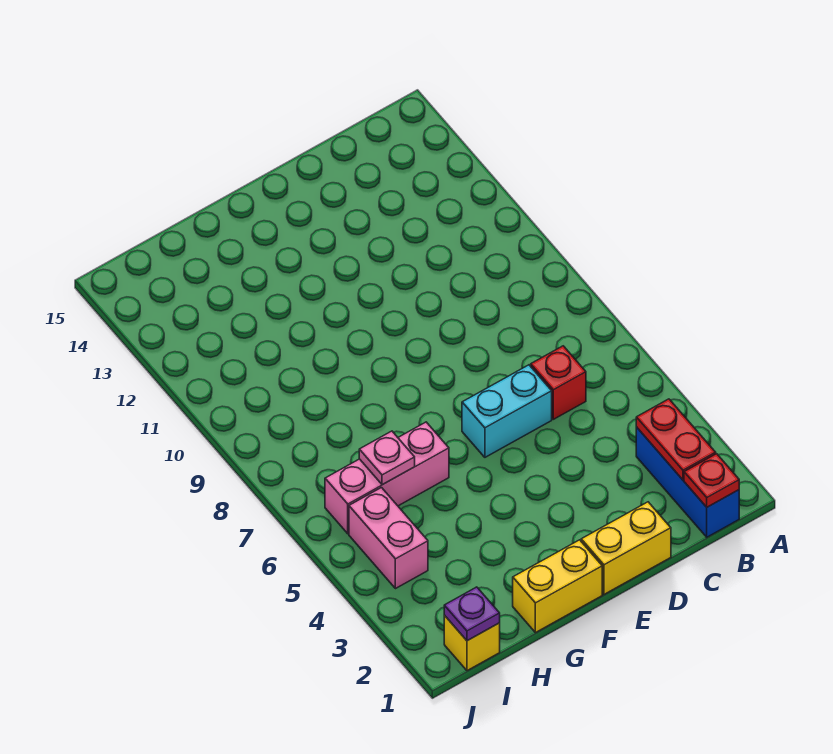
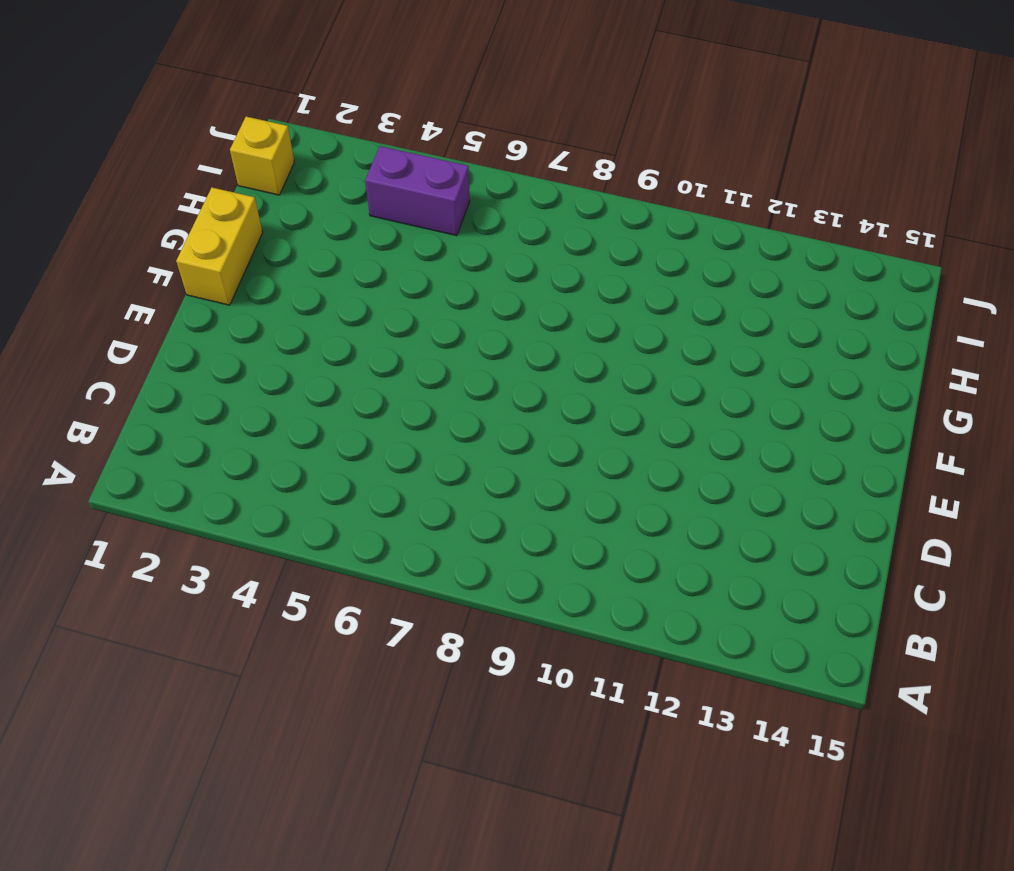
purple 1x2 brick [365,146,470,236] -> pink 1x2 brick [349,488,428,589]
none -> blue 1x3 brick [636,427,739,537]
none -> red 1x1 brick [531,346,586,419]
none -> yellow 1x2 brick [581,502,671,594]

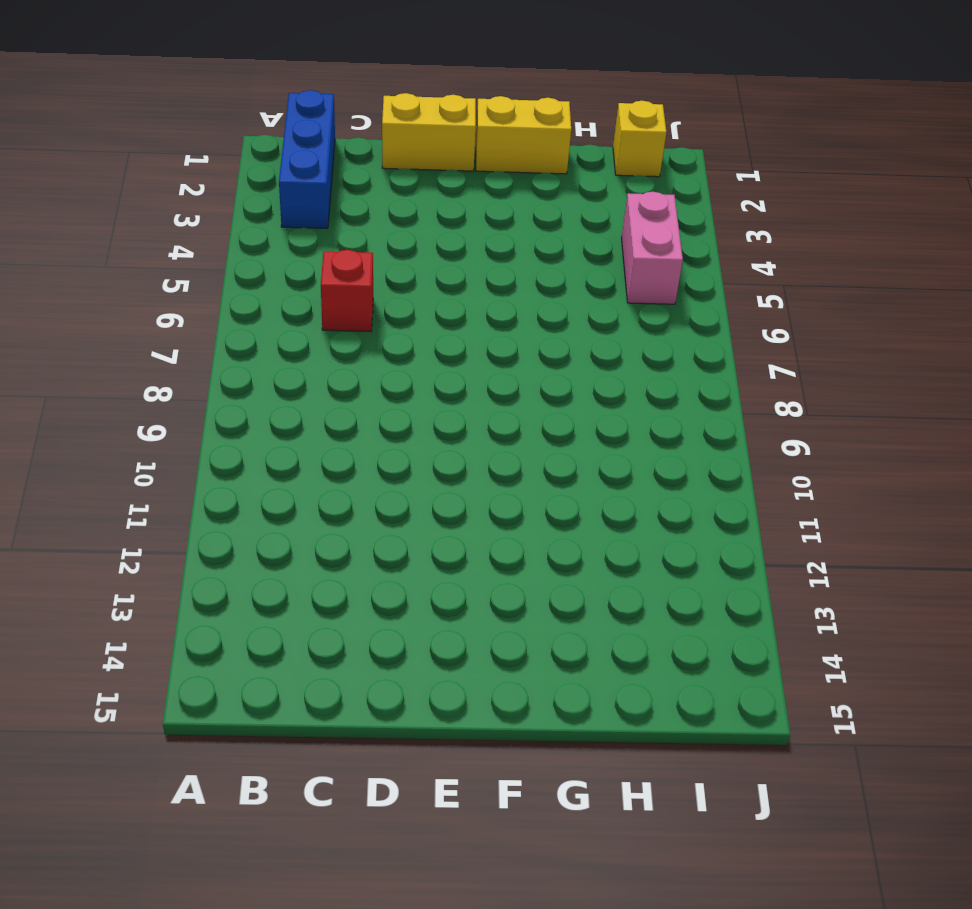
none -> cyan 1x2 brick [462,365,552,457]
none -> pink 1x3 brick [325,422,449,534]
none -> red 1x1 plate [684,454,739,507]

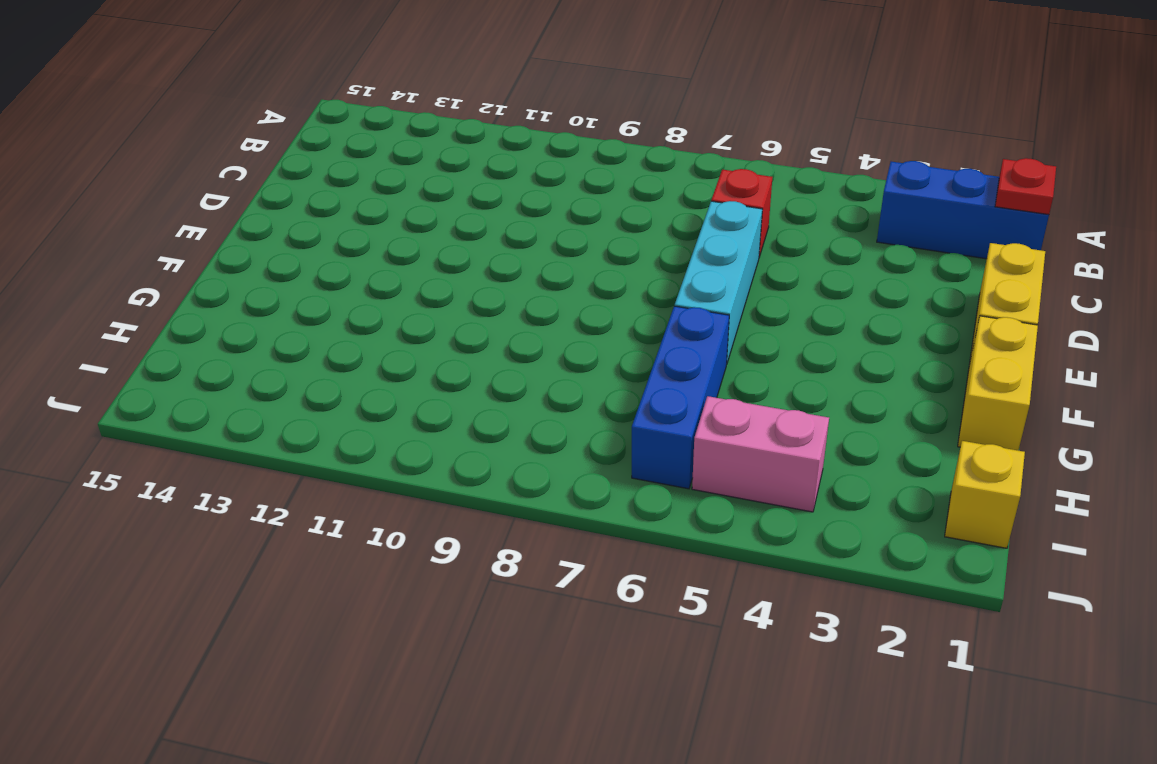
cyan 1x3 brick [675,201,762,365] -> cyan 1x2 brick [462,365,552,457]
blue 1x3 brick [632,306,729,489] -> pink 1x3 brick [325,422,449,534]
none -> red 1x2 plate [636,399,716,480]
none -> pink 1x1 plate [359,431,415,485]
none -> purple 1x1 plate [444,587,500,641]

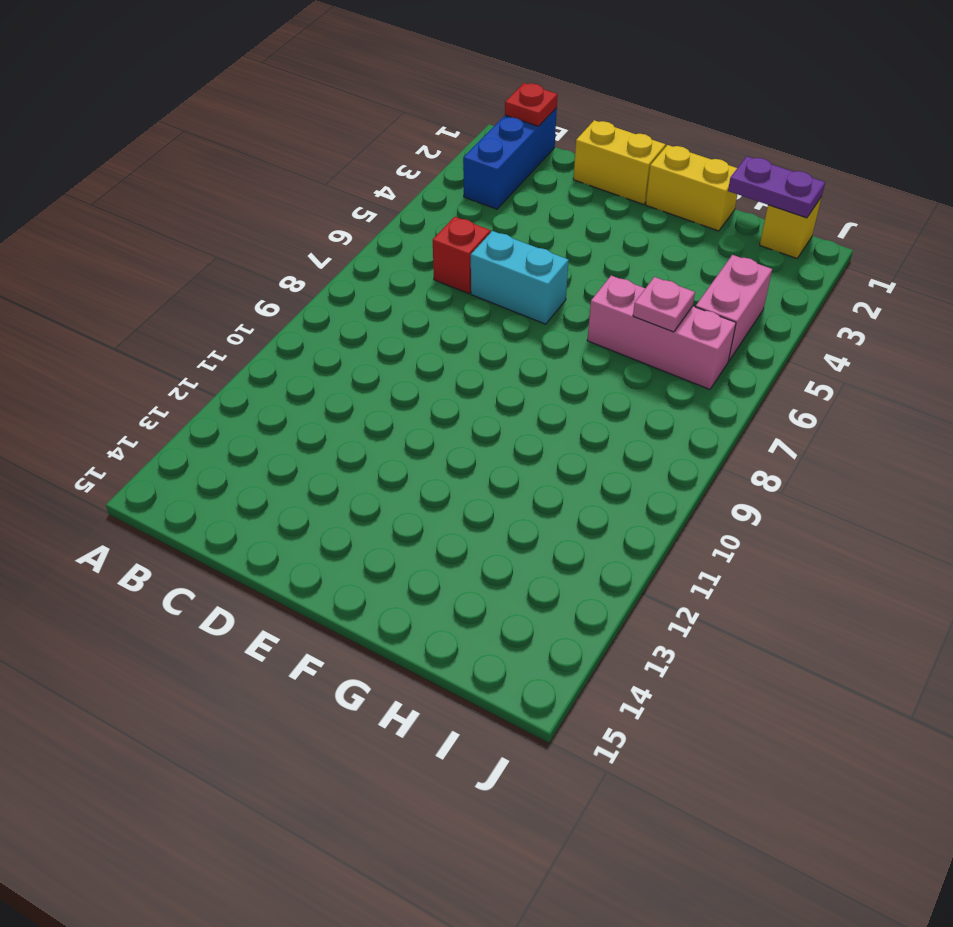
purple 1x2 plate [728,156,825,218] -> purple 1x1 plate [444,587,500,641]
none -> red 1x2 plate [636,399,716,480]

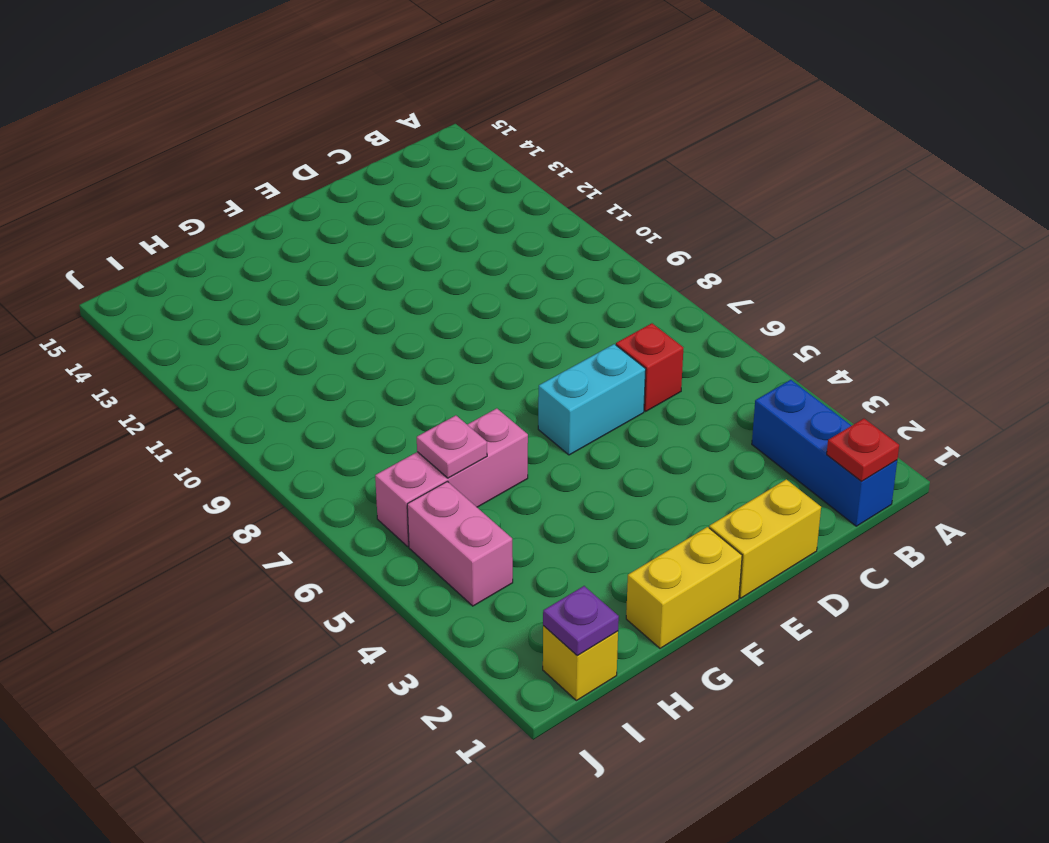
none -> red 1x2 plate [636,399,716,480]

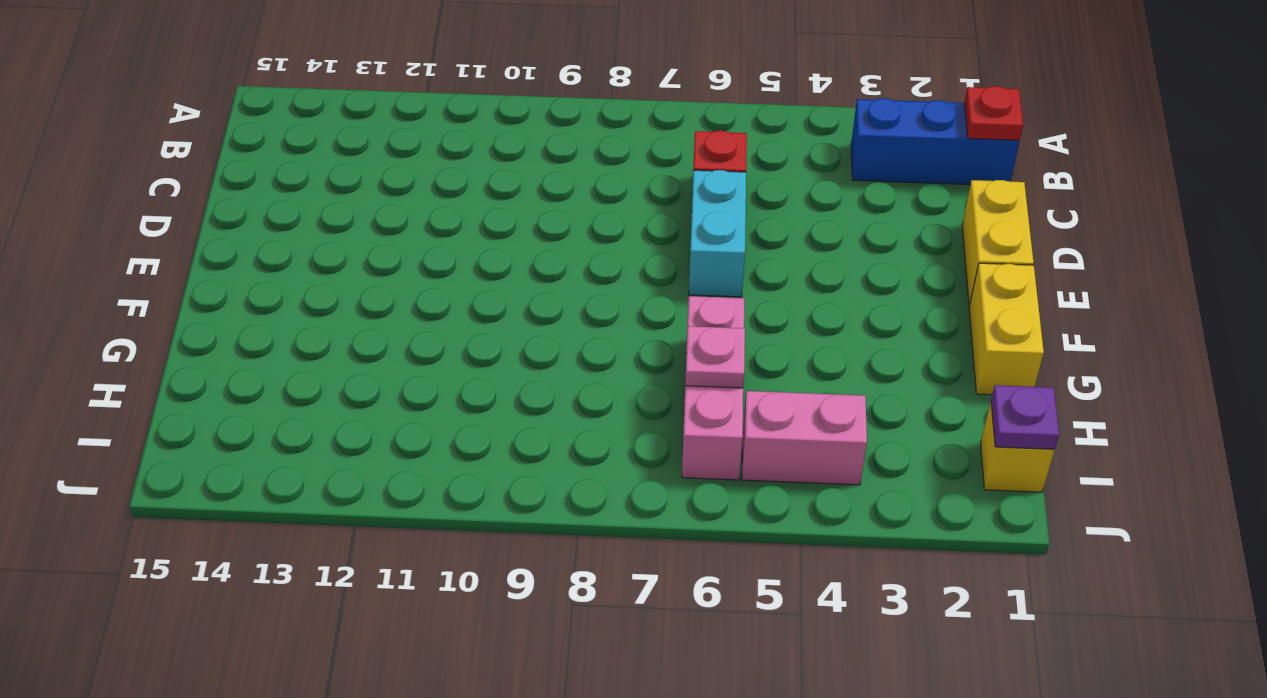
none -> red 1x2 plate [636,399,716,480]

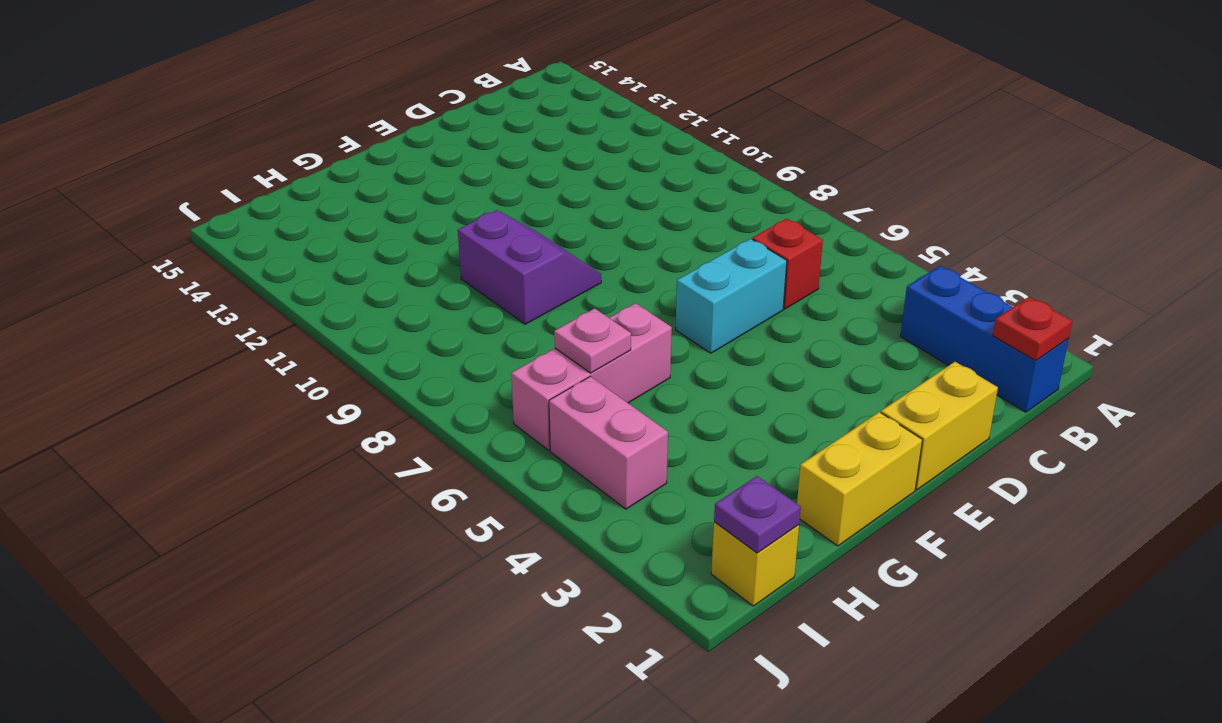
purple 2x2 slope [458,210,601,324] -> none
none -> red 1x2 plate [636,399,716,480]

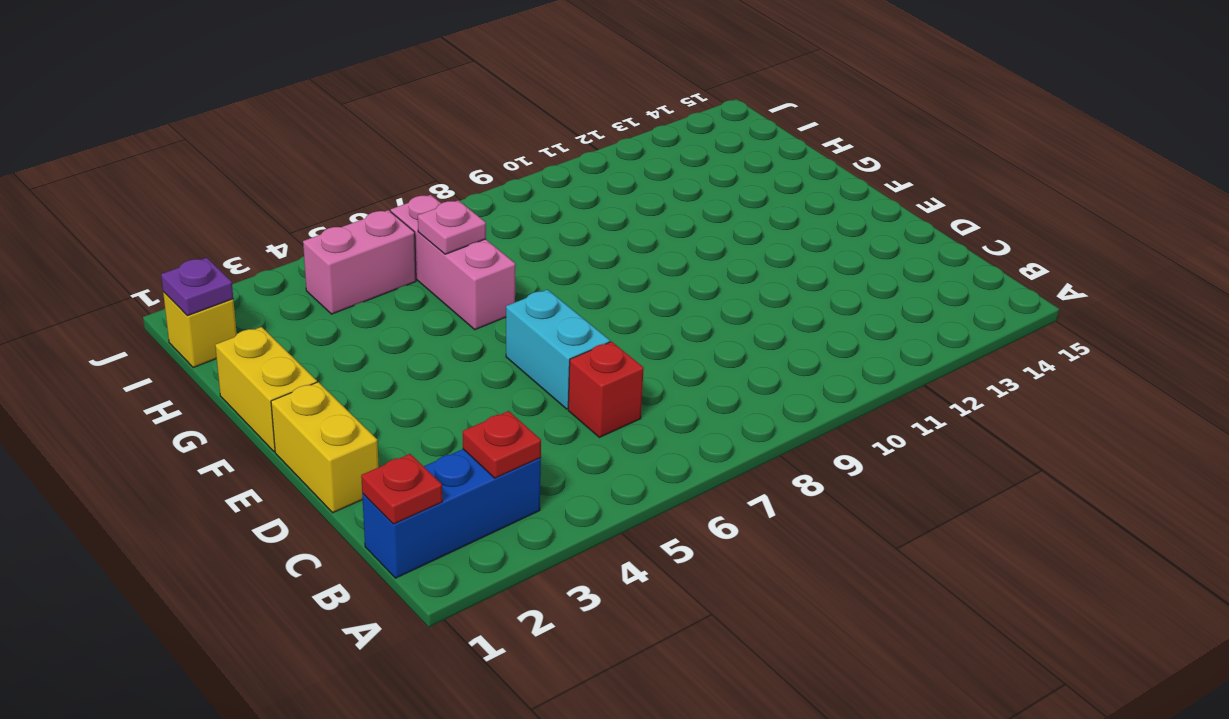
red 1x1 plate [463,411,541,478] -> red 1x2 plate [636,399,716,480]

